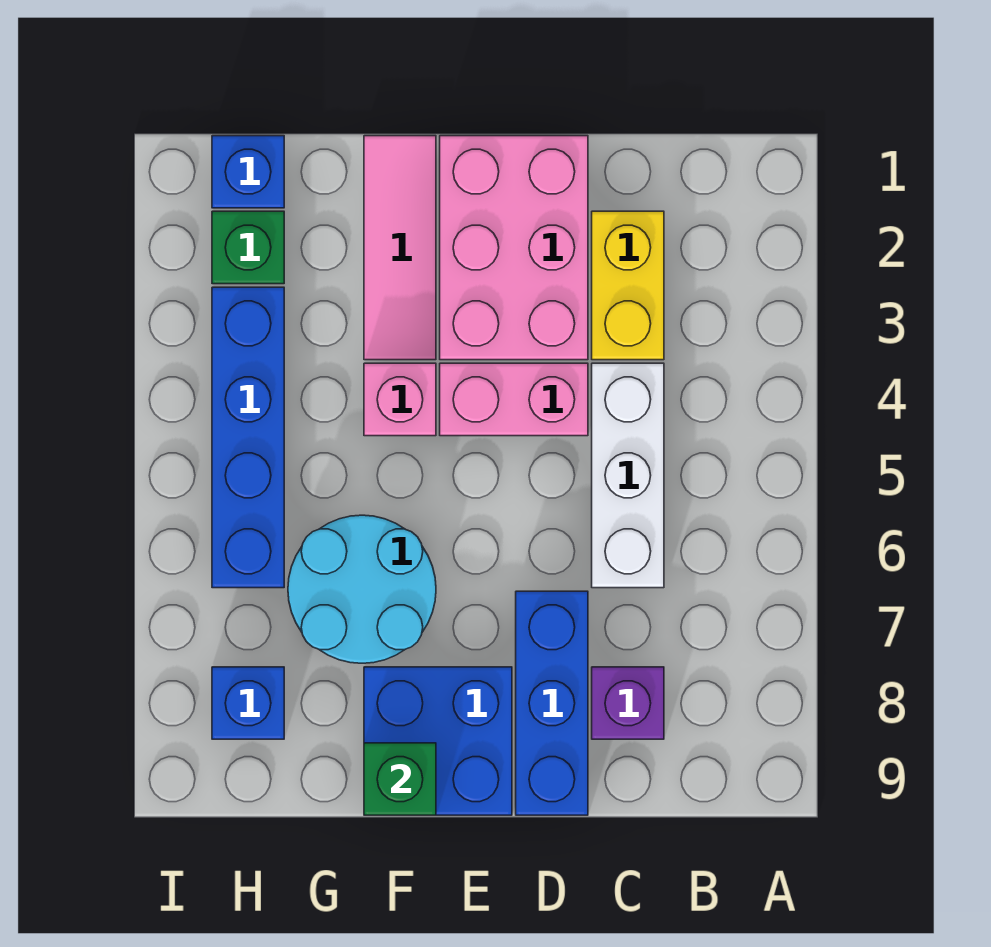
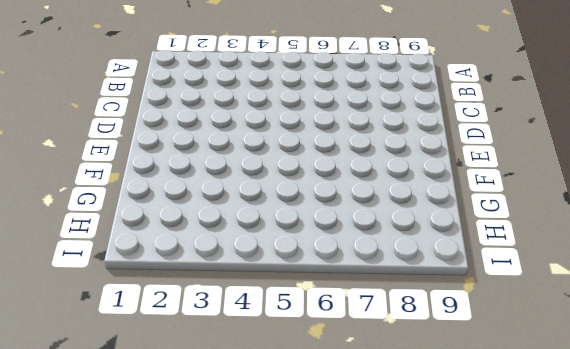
none -> yellow 1x2 brick [592,211,664,360]
none -> white 1x3 brick [592,363,664,588]
none -> purple 1x1 brick [592,667,664,739]

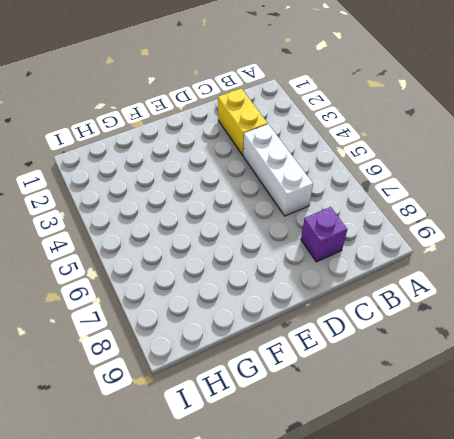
none -> pink 2x3 brick [440,136,588,360]
none -> pink 1x2 brick [440,363,588,436]
none -> blue 1x3 brick [516,591,588,815]

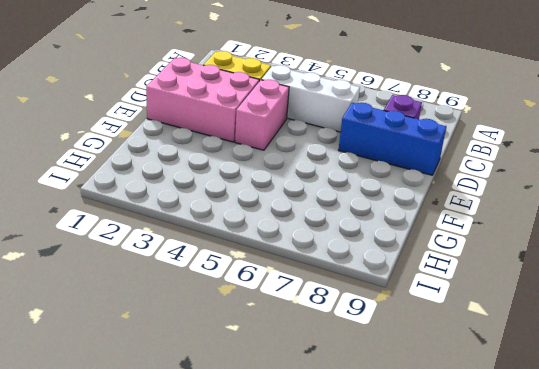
none -> blue 2x2 brick [364,667,512,815]
none -> pink 1x3 tile [364,136,436,360]
none -> pink 1x1 brick [364,363,436,436]

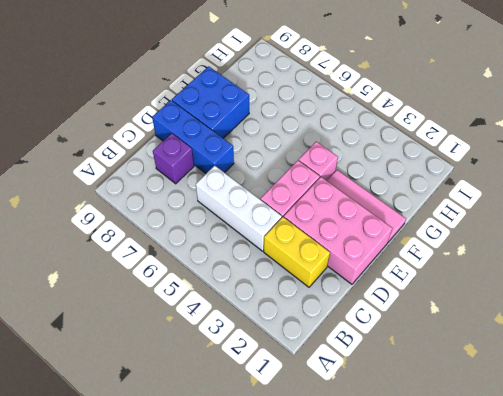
none -> cyan 2x2 round brick [288,515,436,663]
none -> blue 1x1 brick [212,136,284,208]
none -> green 1x1 brick [212,211,284,284]

